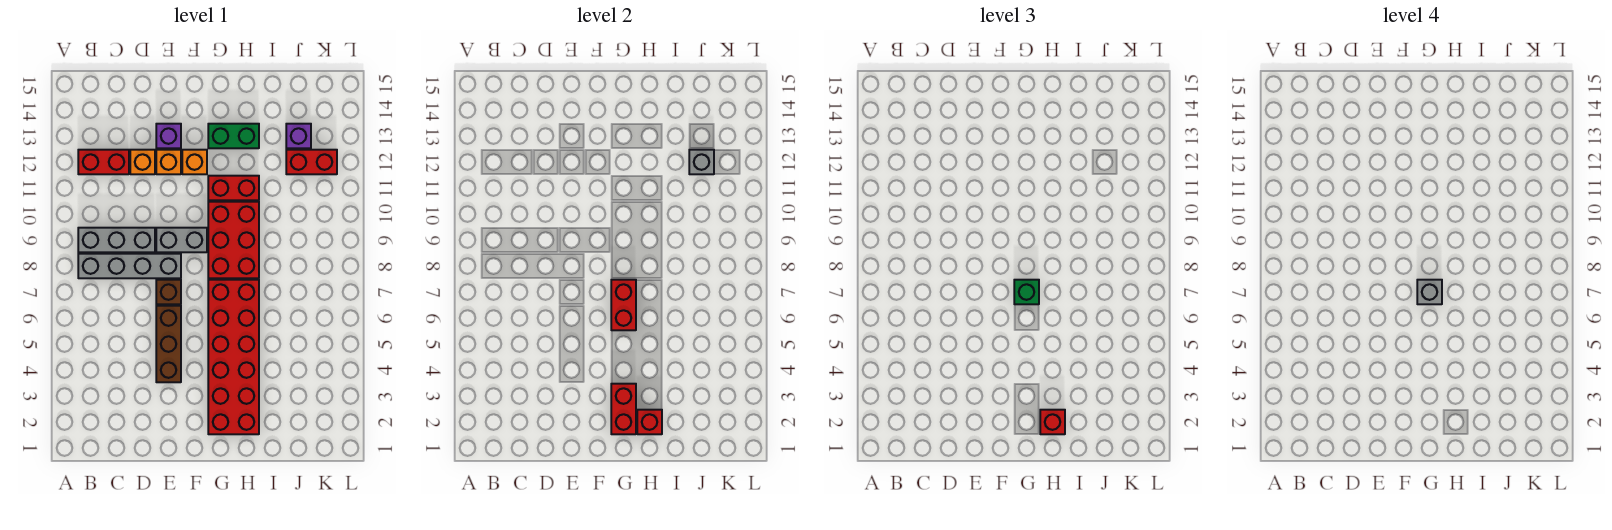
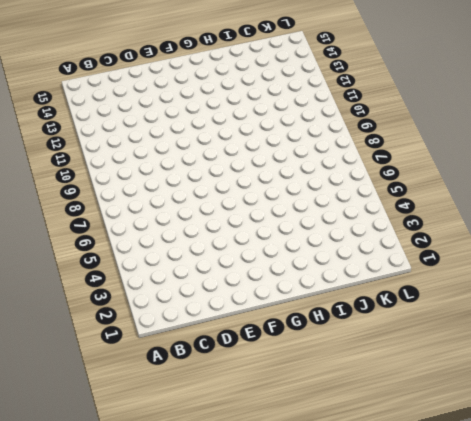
none -> grey 1x4 brick [78,254,181,278]
none -> grey 1x3 brick [78,228,155,252]
none -> red 1x2 brick [78,150,129,174]

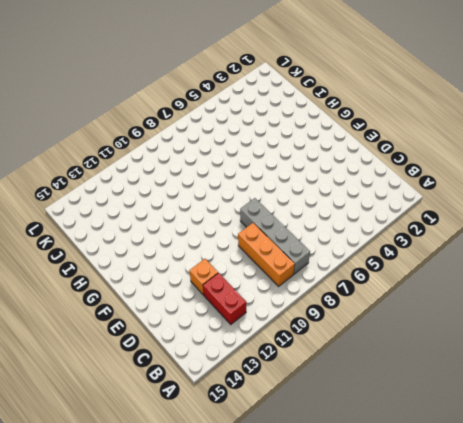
orange 1x3 brick [238,223,295,286] -> grey 1x3 brick [78,228,155,252]
none -> brown 1x3 brick [156,306,181,382]
none -> brown 1x1 brick [156,280,181,304]
none -> grey 1x2 brick [156,228,207,252]

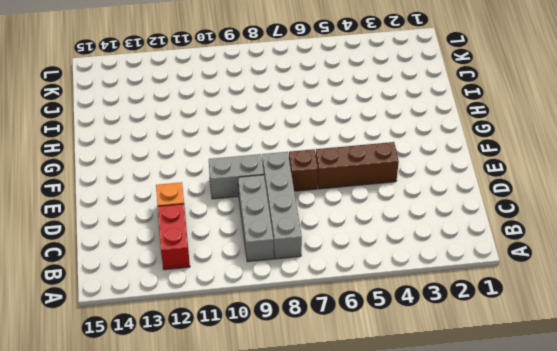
grey 1x2 brick [209,154,264,199] -> grey 1x2 brick turned to [156,228,207,252]
none -> orange 1x1 brick [156,150,181,174]
none -> purple 1x1 brick [156,124,181,148]
none -> orange 1x1 brick [182,150,207,174]

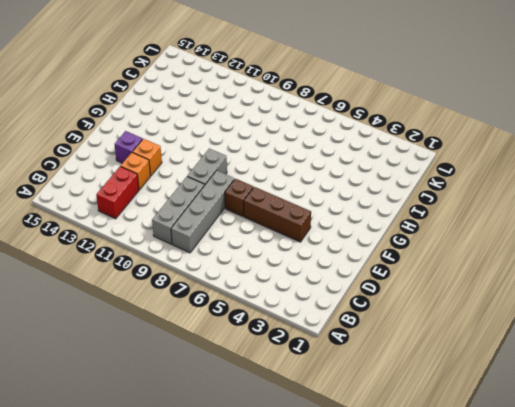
none -> orange 1x1 brick [182,150,207,174]
none -> red 2x6 brick [208,280,259,434]
none -> red 2x3 brick [208,202,259,278]

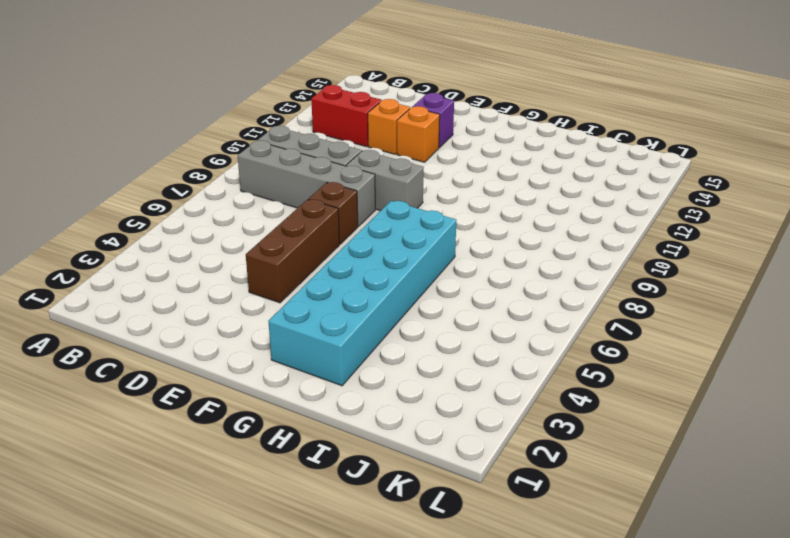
cyan 2x6 brick [268,201,456,386] -> red 2x6 brick [208,280,259,434]
none -> orange 1x1 brick [182,150,207,174]
none -> red 2x3 brick [208,202,259,278]
none -> red 1x2 brick [208,176,259,200]

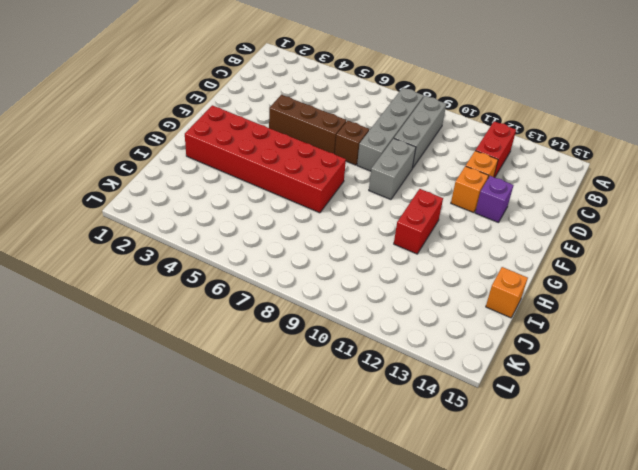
orange 1x1 brick [486,267,528,318] -> orange 1x1 brick moved to [182,150,207,174]
none -> red 2x3 brick [208,202,259,278]
none -> green 1x2 brick [208,124,259,148]
none -> red 1x2 brick [286,150,337,174]

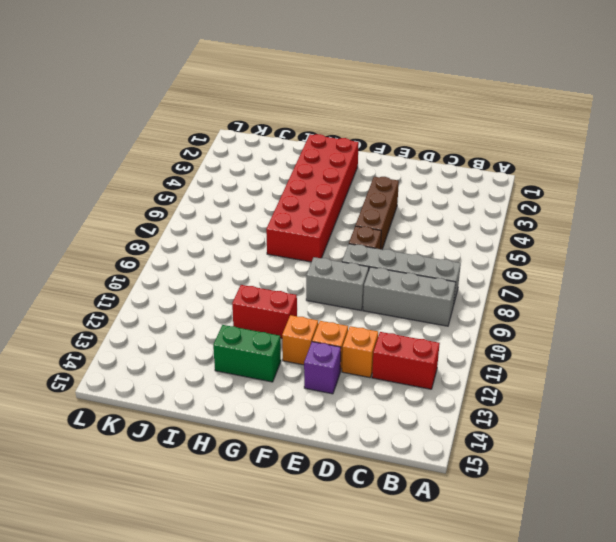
none -> red 2x3 brick [208,202,259,278]
none -> red 1x2 brick [286,150,337,174]
none -> purple 1x1 brick [286,124,311,148]

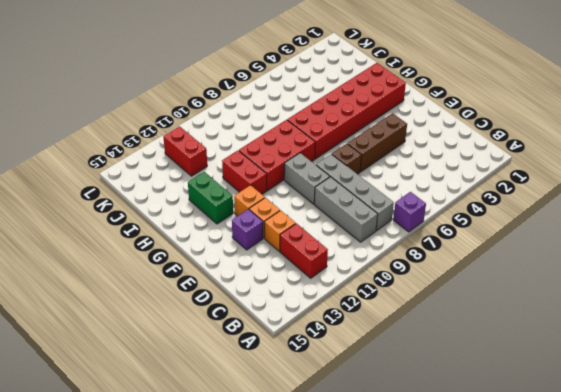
purple 1x1 brick [393,192,426,232] -> purple 1x1 brick moved to [286,124,311,148]
none -> red 1x2 brick [611,384,636,434]
none -> red 1x2 brick [611,280,636,330]
none -> red 1x1 brick [637,410,662,434]

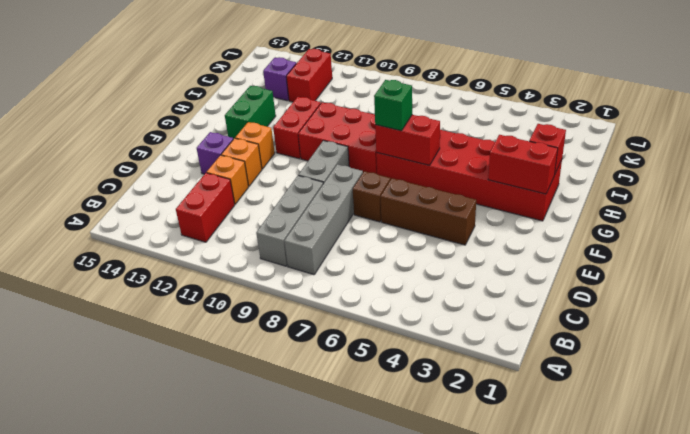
none -> grey 1x1 brick [689,150,714,174]
none -> red 1x1 brick [1040,410,1065,434]
none -> grey 1x1 brick [1417,280,1442,304]

